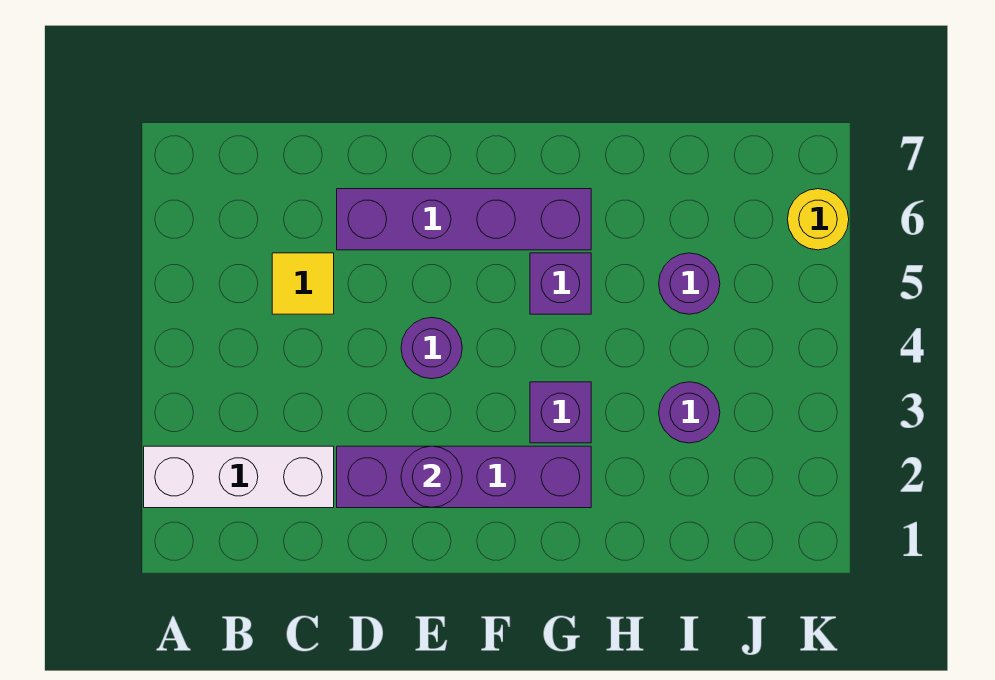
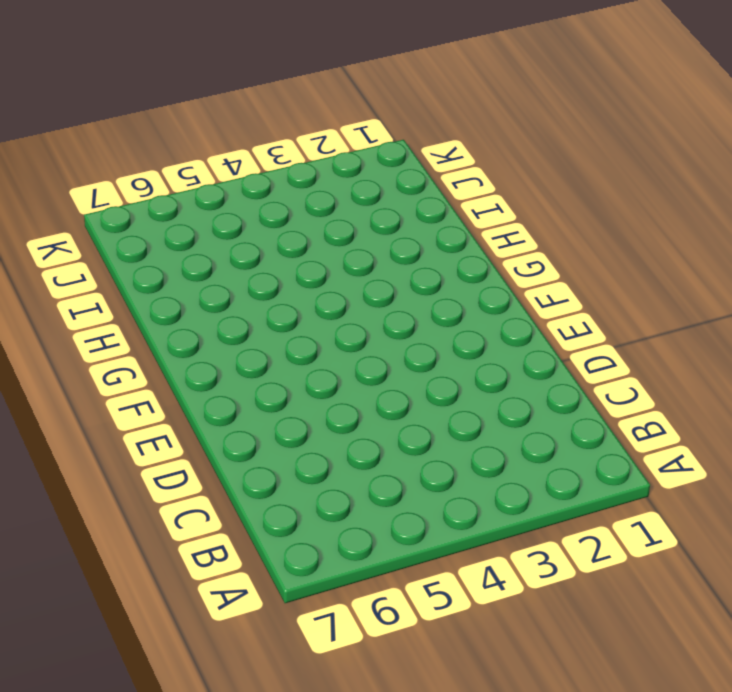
none -> white 1x3 brick [144,446,334,508]
none -> yellow 1x1 tile [272,253,334,314]

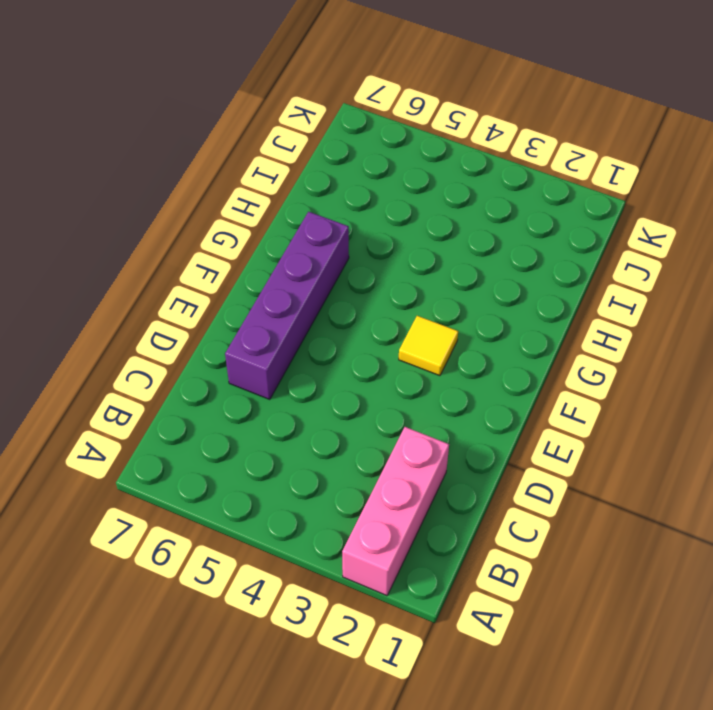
pink 1x3 brick [342,427,449,596] -> white 1x3 brick [144,446,334,508]
yellow 1x1 tile [399,316,458,376] -> yellow 1x1 tile moved to [272,253,334,314]
none -> purple 1x4 brick [337,446,591,508]
none -> purple 1x1 round brick [401,317,462,379]

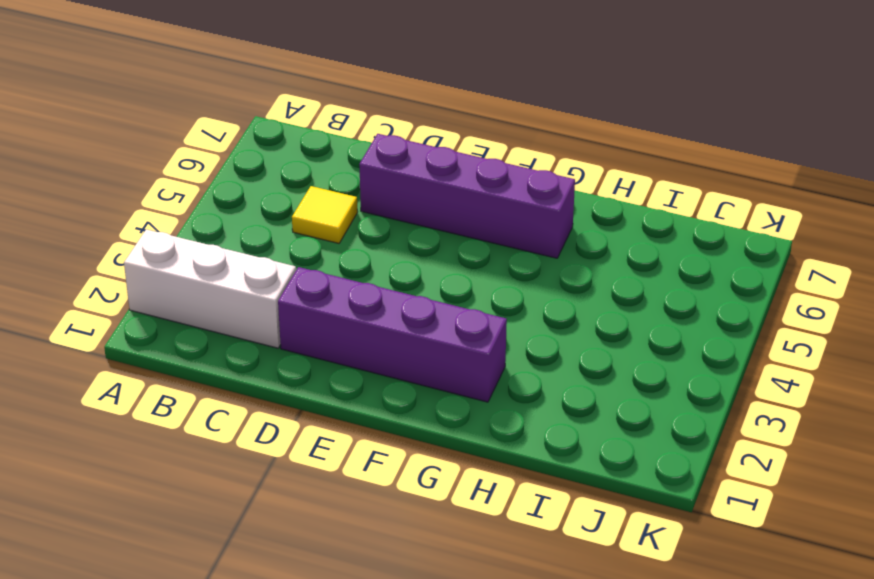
none -> purple 1x1 round brick [401,317,462,379]
none -> purple 1x1 brick [530,382,591,443]

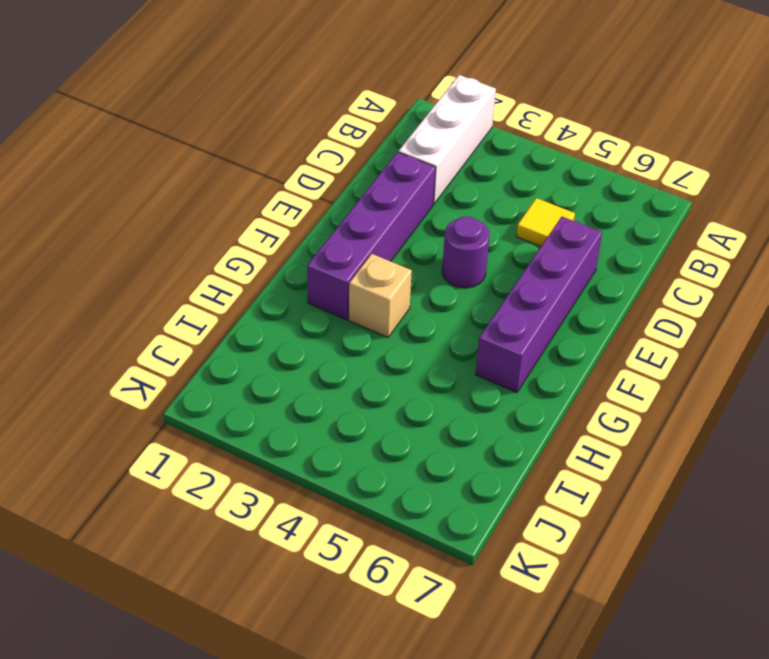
tan 1x1 brick [349,254,412,337] -> purple 1x1 brick [530,382,591,443]
none -> purple 1x1 brick [530,253,591,314]
none -> purple 1x1 round brick [659,382,720,443]

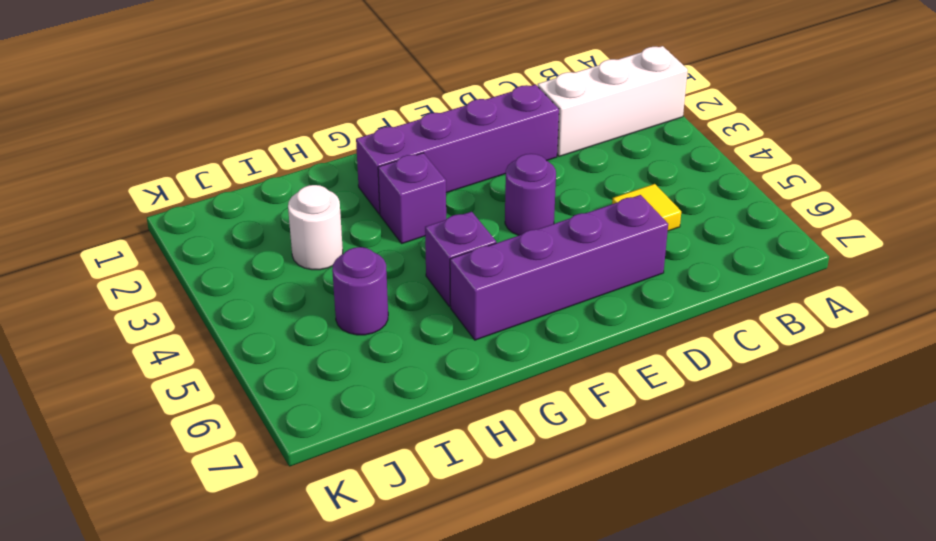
white 1x1 round brick [288,185,343,270] -> purple 1x1 round brick [659,382,720,443]
none -> yellow 1x1 round brick [787,189,849,250]
none -> purple 1x1 round brick [401,446,462,508]

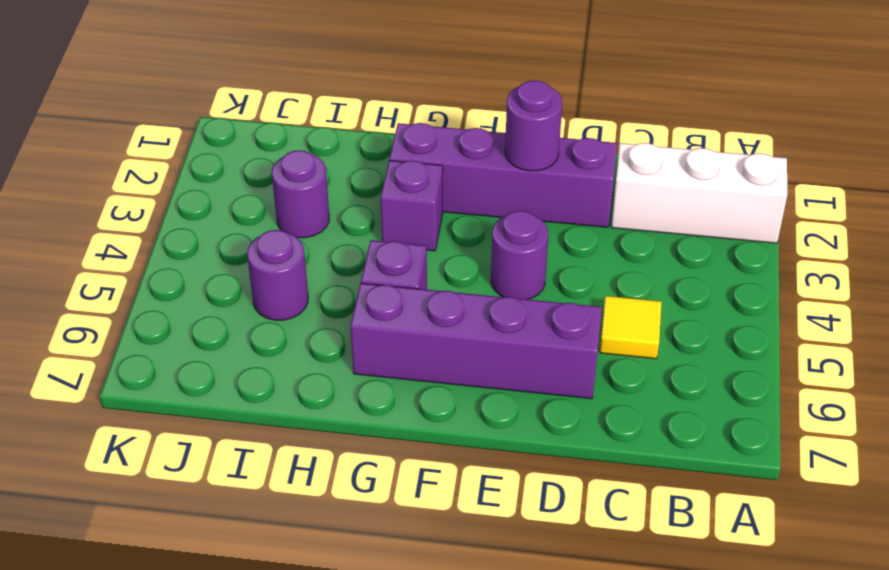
none -> yellow 1x1 round brick [787,189,849,250]

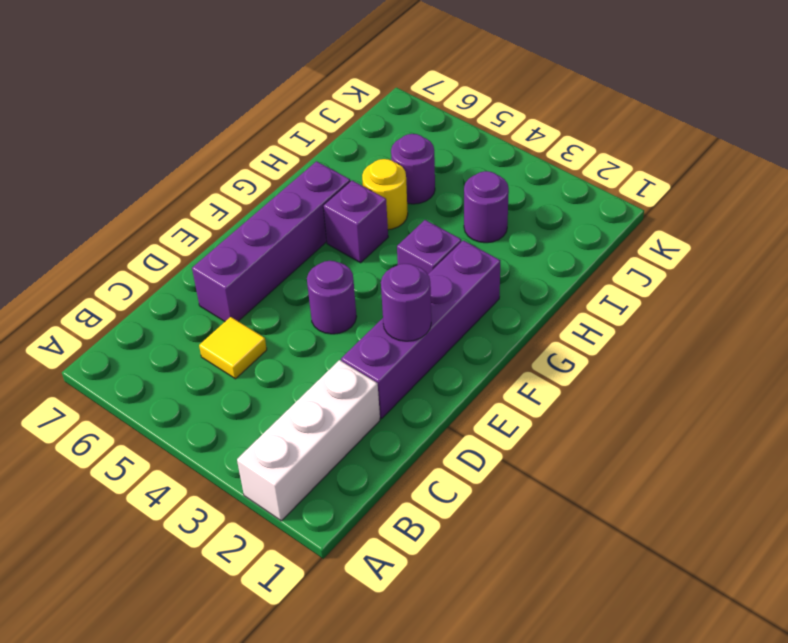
yellow 1x1 round brick [362,159,408,230] -> yellow 1x1 round brick moved to [787,189,849,250]

